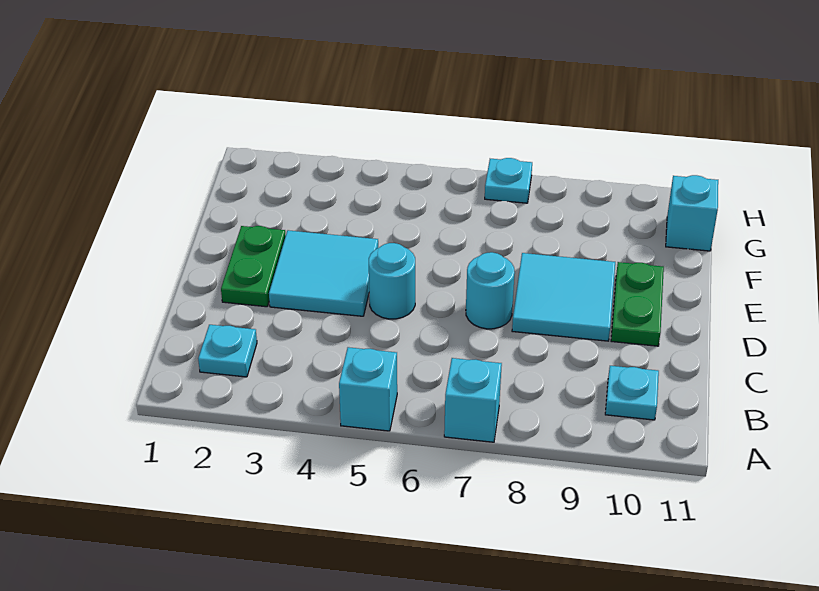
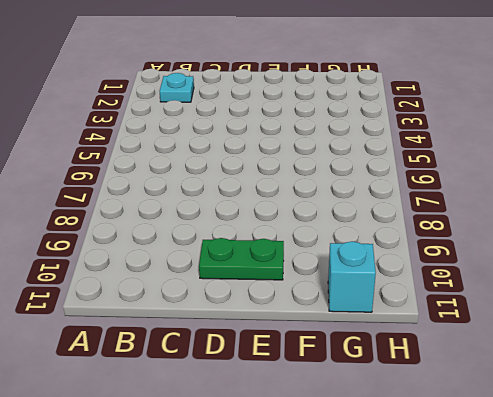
none -> cyan 1x1 brick [339,347,397,431]
none -> cyan 1x1 brick [444,358,502,442]
none -> cyan 1x1 plate [605,366,659,420]

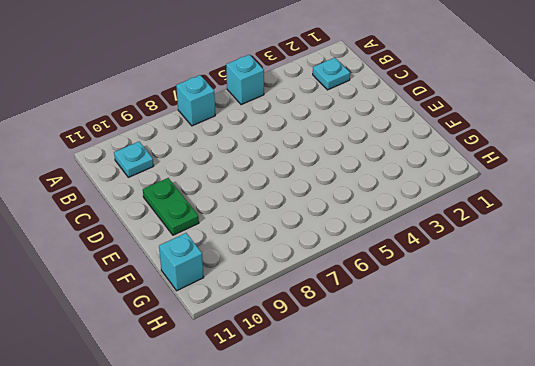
none -> green 1x2 plate [221,226,286,307]
none -> cyan 2x2 tile [269,230,378,316]
none -> cyan 1x1 round brick [369,243,415,319]

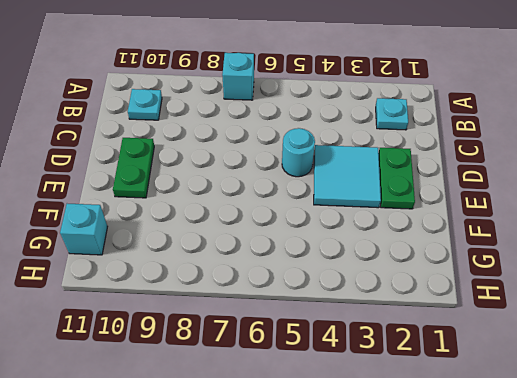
none -> cyan 1x1 brick [339,347,397,431]
none -> cyan 1x1 round brick [466,252,515,329]
none -> cyan 2x2 tile [512,253,615,341]

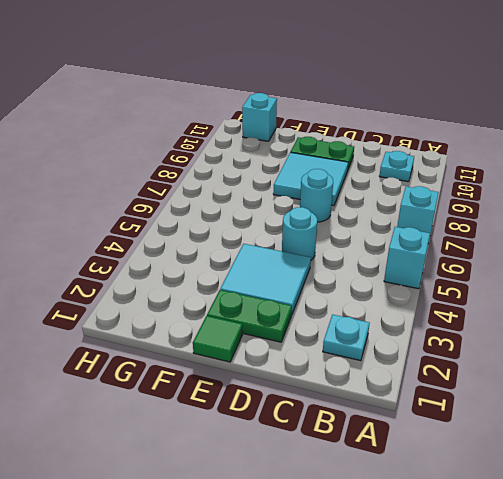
green 1x1 tile [193,316,243,362] -> none
none -> cyan 1x1 plate [485,158,532,203]

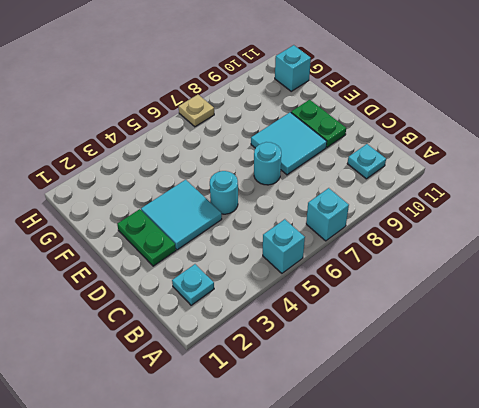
tan 1x1 plate [179,95,214,127] -> cyan 1x1 plate [485,158,532,203]

